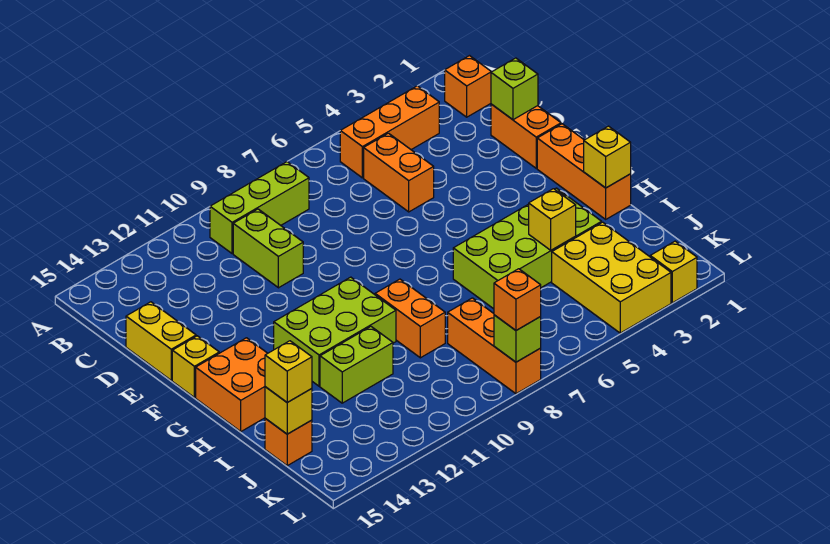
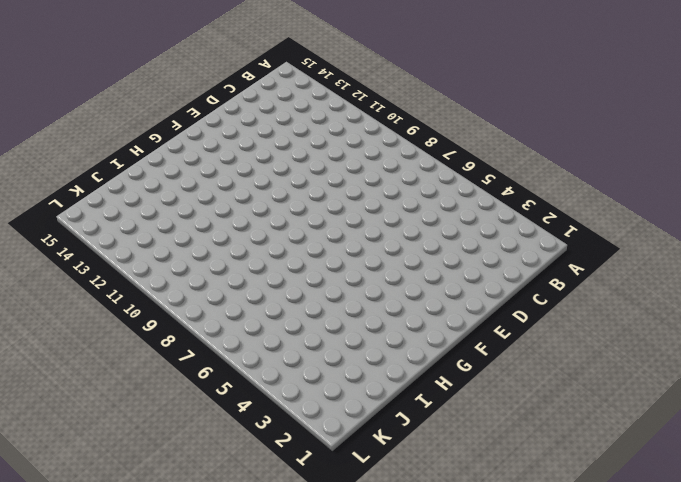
none -> orange 1x1 brick [445,56,491,117]
none -> orange 1x3 brick [340,86,439,178]
none -> lime 1x3 brick [210,162,309,254]

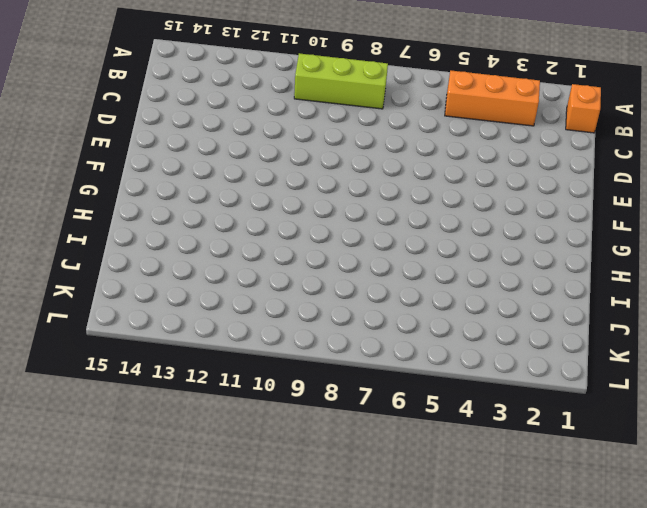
none -> orange 1x2 brick [364,133,434,212]
none -> lime 1x2 brick [233,209,303,288]
none -> orange 1x2 brick [491,104,561,168]

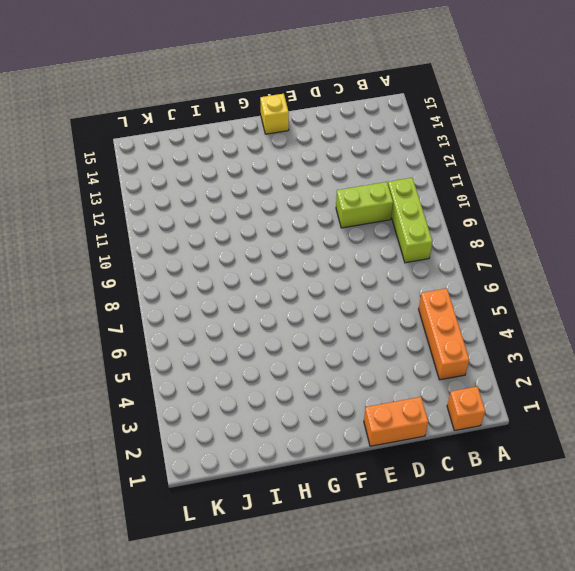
none -> orange 1x2 brick [364,133,434,212]
none -> yellow 1x2 brick [126,302,196,380]
none -> orange 1x3 brick [537,124,631,219]

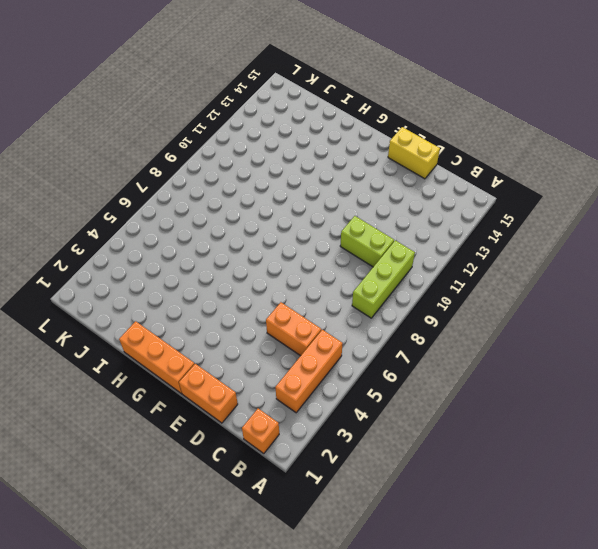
none -> yellow 1x1 brick [172,336,219,398]
none -> lime 2x3 brick [274,277,396,386]
none -> orange 2x2 brick [196,338,268,431]

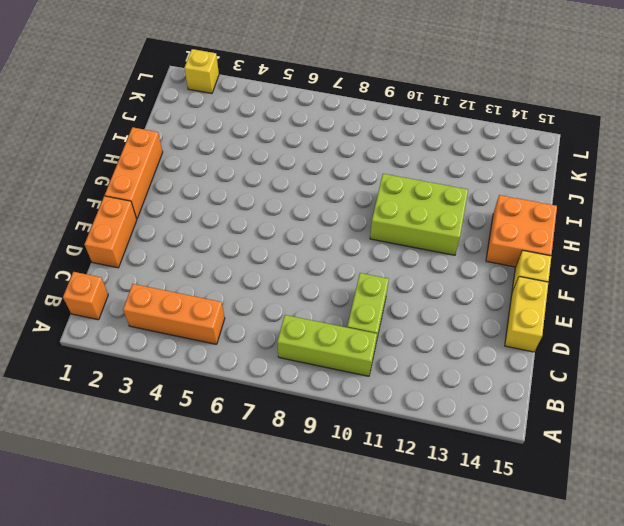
none -> orange 1x2 brick [364,133,434,212]
none -> lime 2x4 brick [453,188,602,309]
none -> orange 1x2 brick [375,279,445,358]

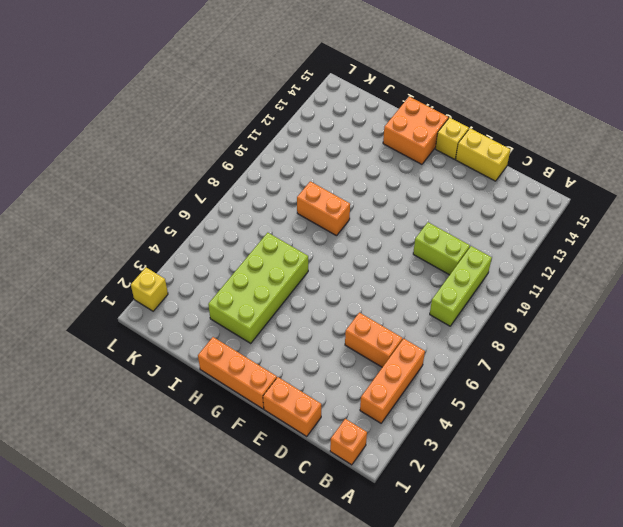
none -> lime 2x3 brick [274,277,396,386]
none -> lime 1x2 brick [320,327,393,403]
none -> yellow 2x3 brick [552,222,671,333]

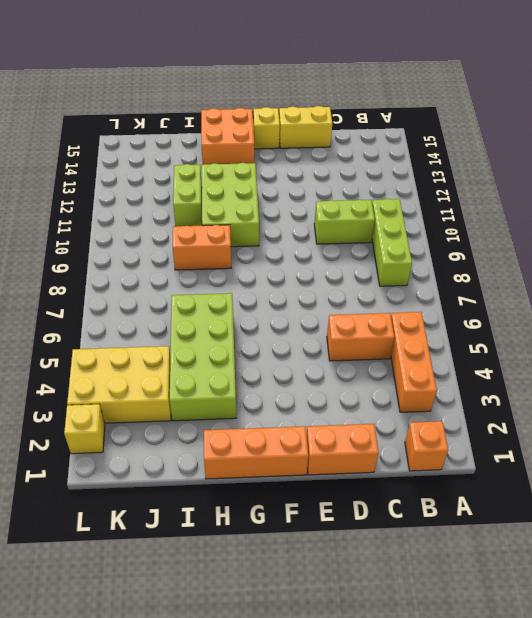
none -> orange 1x3 brick [448,298,541,394]
none -> orange 1x1 brick [265,419,312,466]
none -> lime 1x1 brick [491,58,538,120]

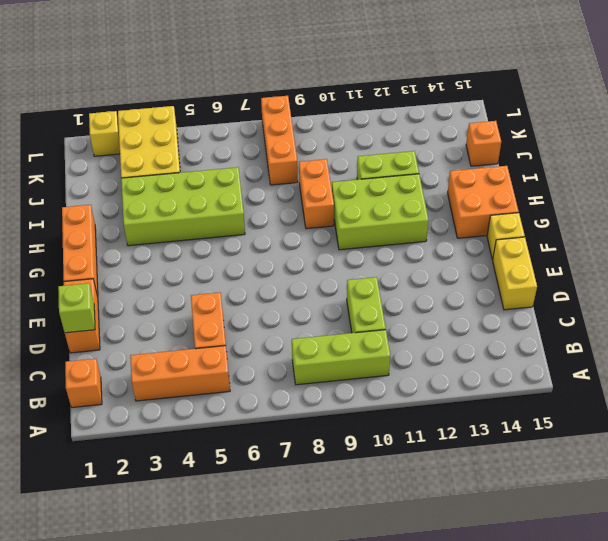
none -> yellow 1x1 brick [584,126,631,188]
none -> yellow 1x1 brick [529,189,576,250]
none -> yellow 1x1 brick [265,387,312,434]

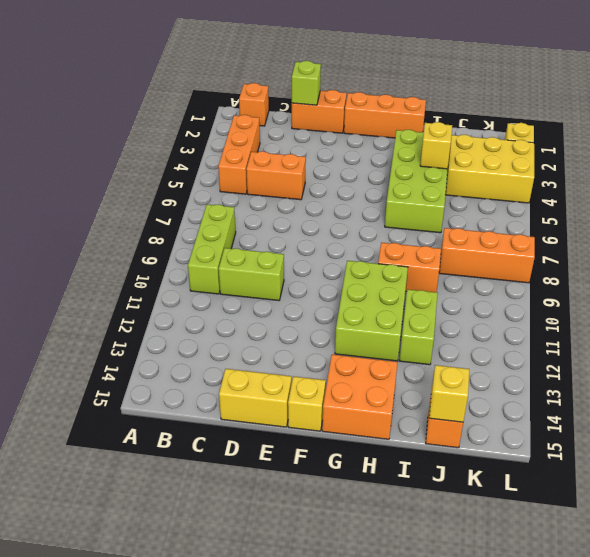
none -> yellow 1x1 brick [584,126,631,188]
none -> lime 1x1 brick [494,315,541,362]
none -> yellow 1x1 brick [265,341,312,402]

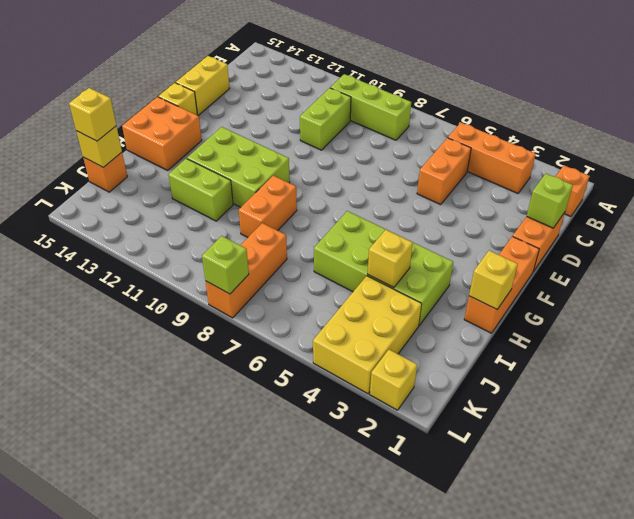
none -> orange 1x1 brick [494,269,541,330]

